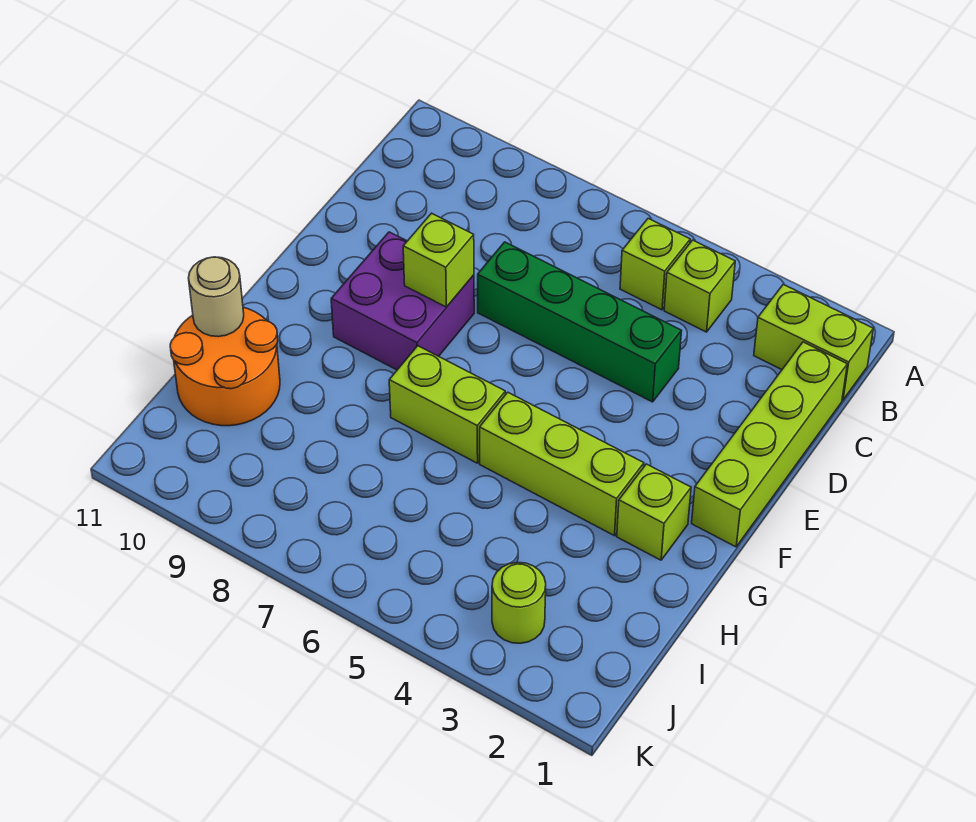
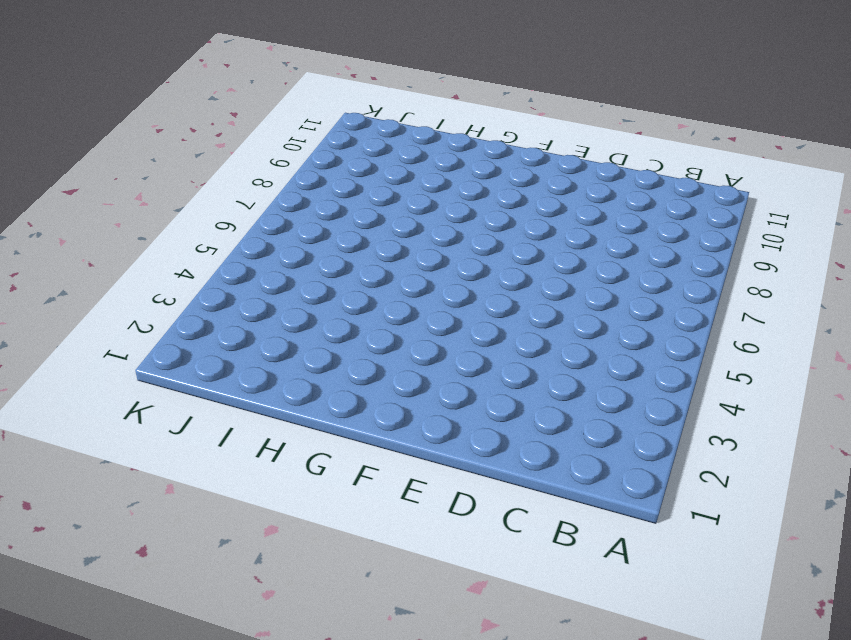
none -> lime 1x2 brick [754,284,873,400]
none -> lime 1x1 brick [664,240,735,332]
none -> lime 1x1 brick [620,219,690,310]

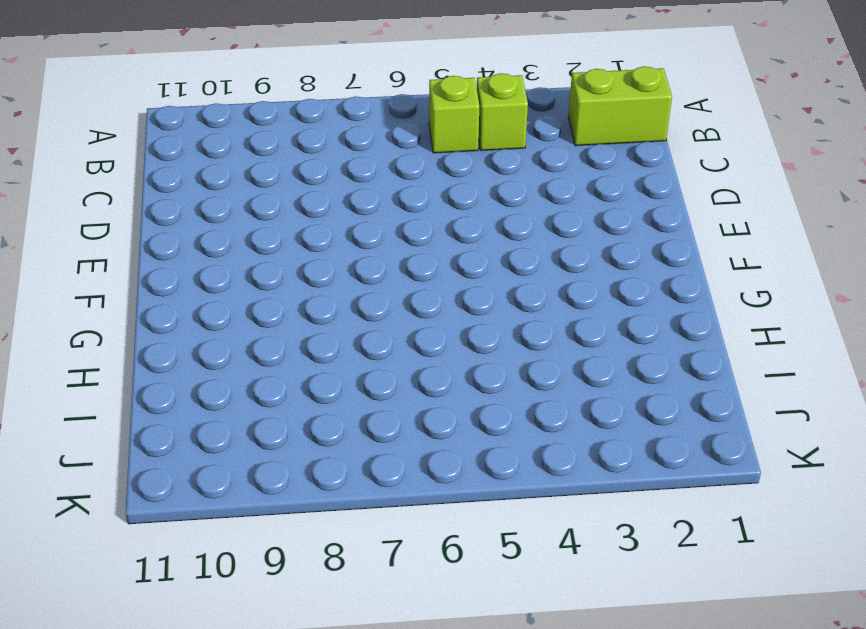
none -> lime 1x4 brick [692,342,847,547]
none -> green 1x4 brick [478,242,681,402]
none -> purple 2x2 brick [331,232,474,370]

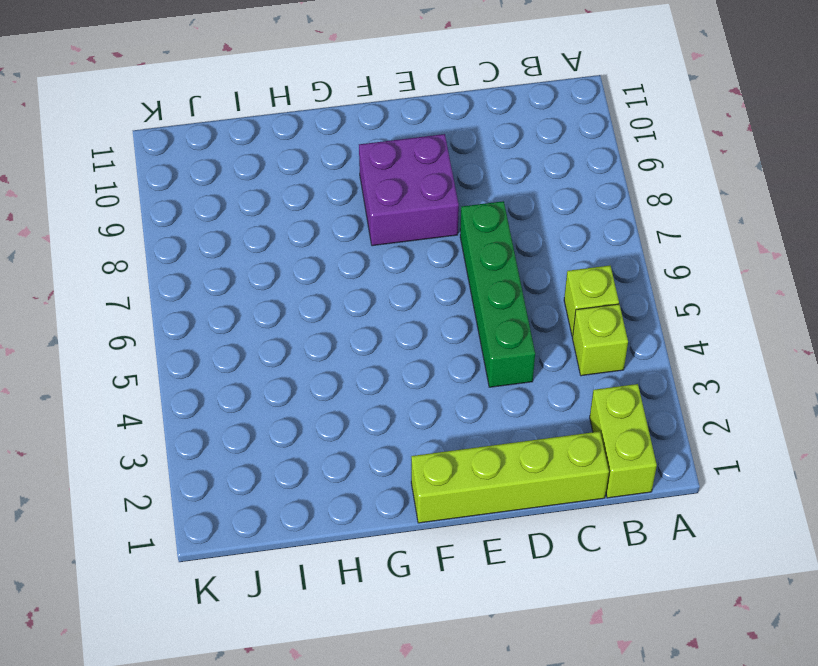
none -> lime 1x1 brick [617,464,691,560]
none -> lime 1x3 brick [480,392,644,536]
none -> lime 1x2 brick [389,346,505,463]

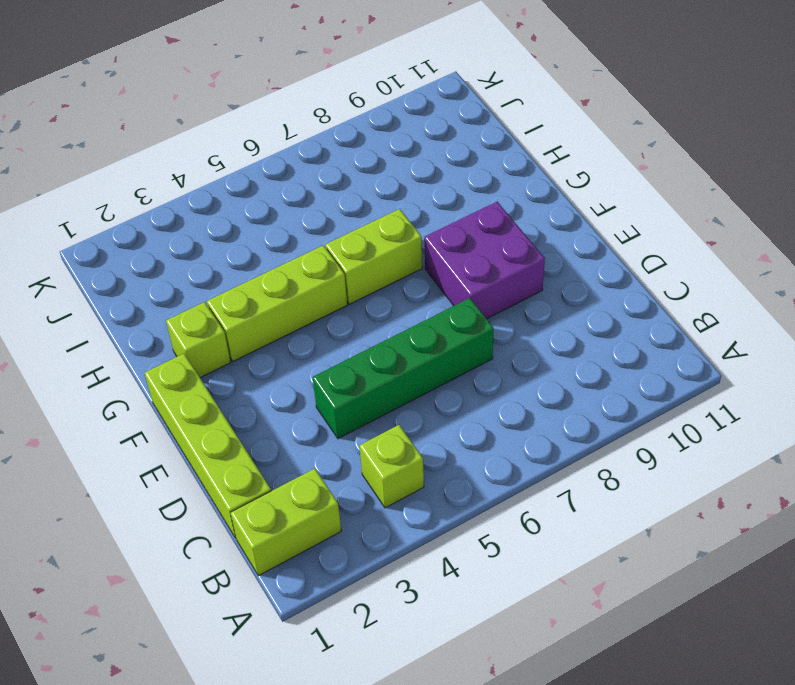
none -> lime 1x1 brick [620,219,690,310]
none -> orange 2x2 round brick [170,307,280,426]
none -> lime 1x1 round brick [492,562,546,643]

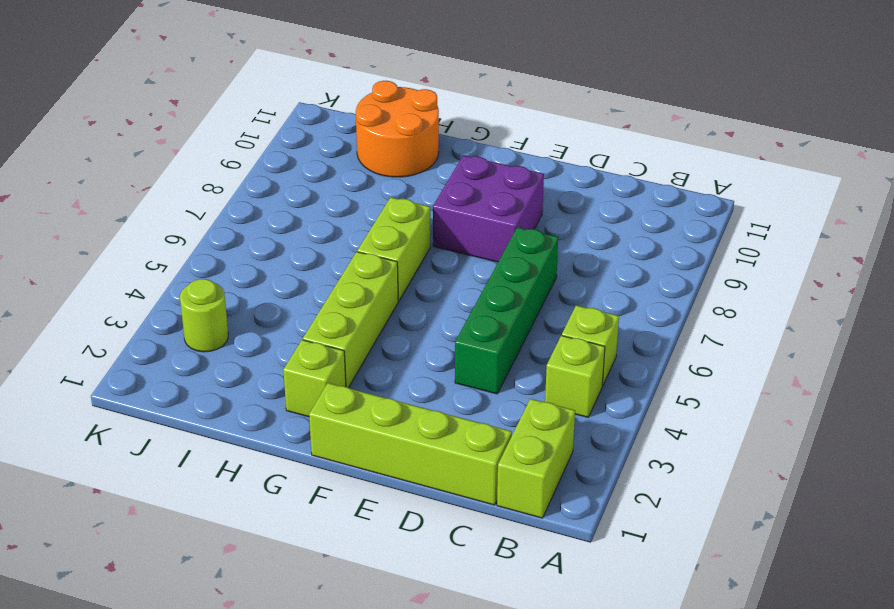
none -> lime 1x1 brick [403,213,474,307]
none -> tan 1x1 round brick [189,257,244,337]

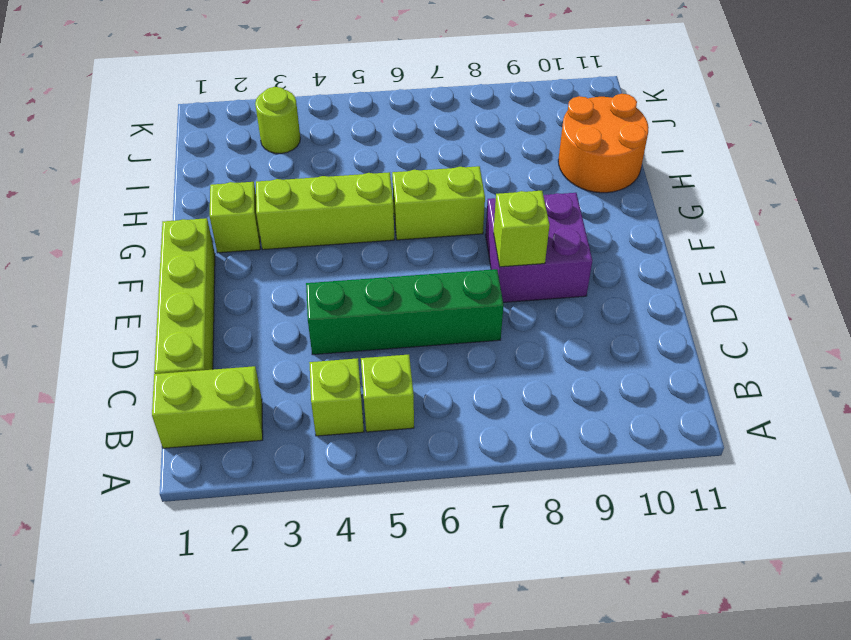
none -> tan 1x1 round brick [189,257,244,337]

